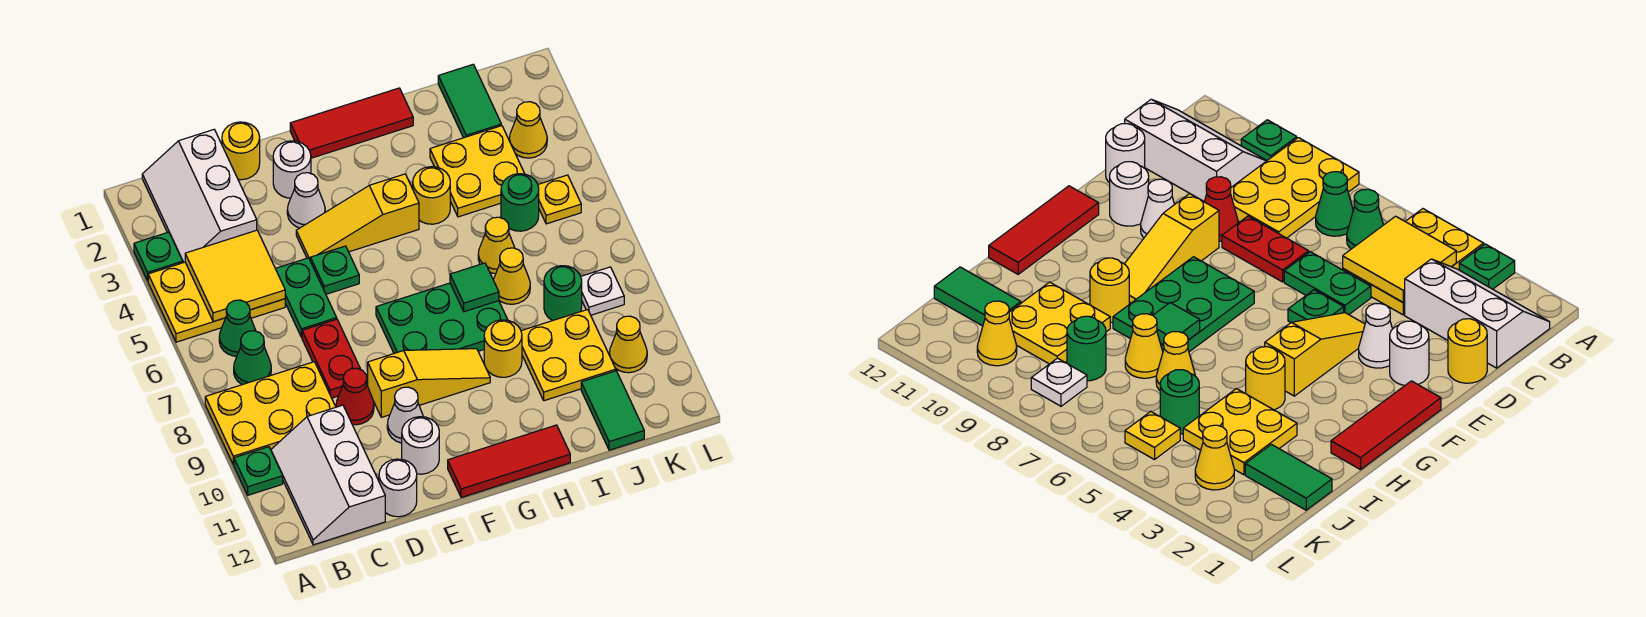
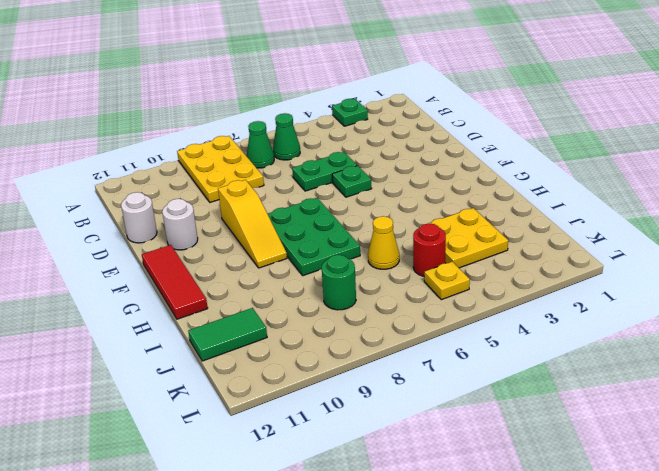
red 1x1 round brick [413,224,446,276] -> green 1x1 round brick [501,174,539,231]
none -> yellow 2x3 plate [148,262,285,342]
none -> green 1x1 plate [234,447,283,495]
none -> white 2x3 slope [142,130,257,263]
none -> white 2x3 slope [271,405,385,545]

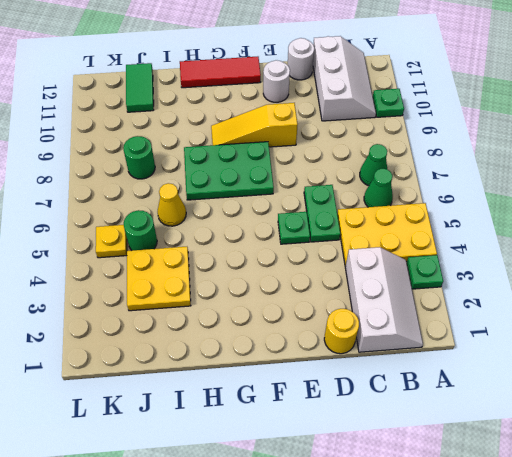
none -> yellow 2x3 plate [205,362,336,465]
none -> red 1x2 plate [302,319,361,398]
none -> red 1x1 cone [336,368,374,425]
none -> white 1x1 round brick [273,141,311,198]

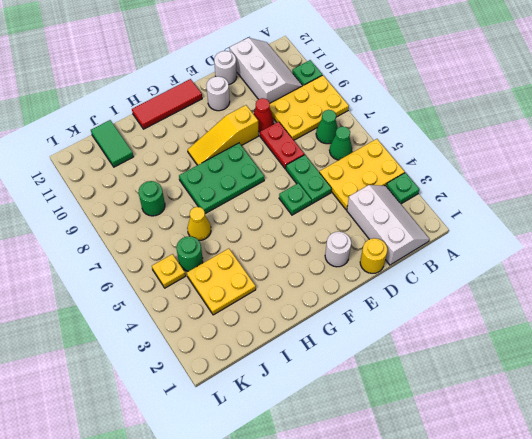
none -> white 1x1 cone [287,173,325,228]
none -> yellow 1x3 slope [296,174,419,259]
none -> white 1x1 cone [387,387,423,443]
none -> red 1x3 tile [290,88,413,158]

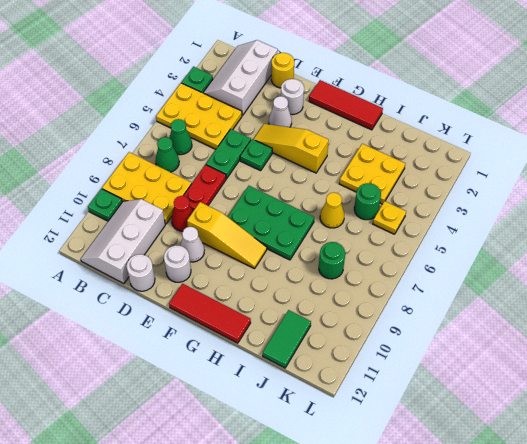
none -> yellow 1x1 round brick [413,167,450,224]
none -> yellow 1x1 round brick [484,320,522,377]
none -> yellow 1x1 cone [494,248,530,304]
none -> yellow 2x2 plate [521,309,616,401]

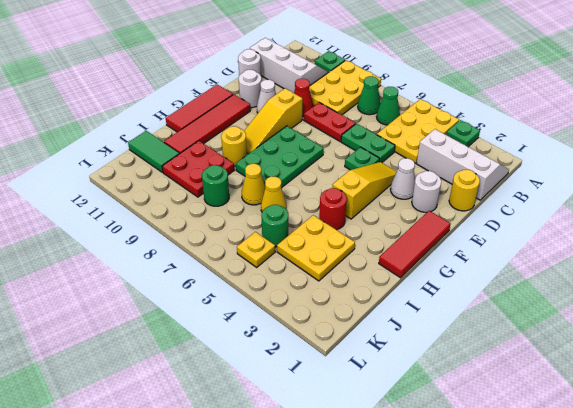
red 1x4 tile [164,94,250,154] -> none
red 1x1 round brick [319,188,347,230] -> yellow 1x1 round brick [413,167,450,224]
red 2x2 plate [162,141,234,197] -> yellow 2x2 plate [521,309,616,401]
none -> green 1x2 tile [438,64,501,138]
none -> yellow 1x1 cone [510,102,547,158]
none -> white 1x1 plate [581,267,624,315]
none -> yellow 1x1 cone [610,316,647,373]

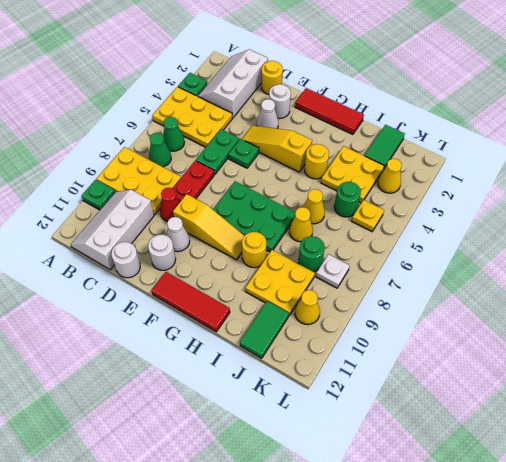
none -> yellow 2x2 tile [185,230,285,322]
none -> green 1x1 tile [450,263,499,312]

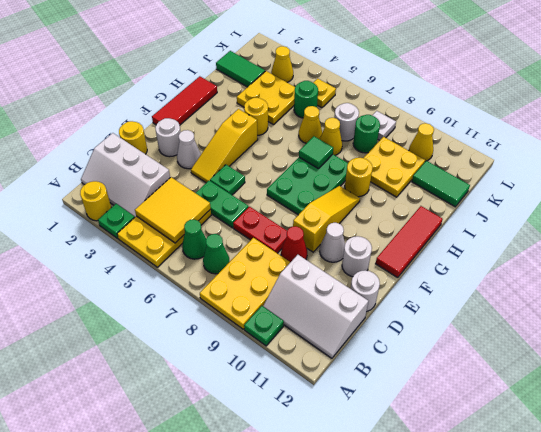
yellow 1x1 round brick [80,181,111,221] -> none
white 1x1 round brick [334,103,359,141] -> none

